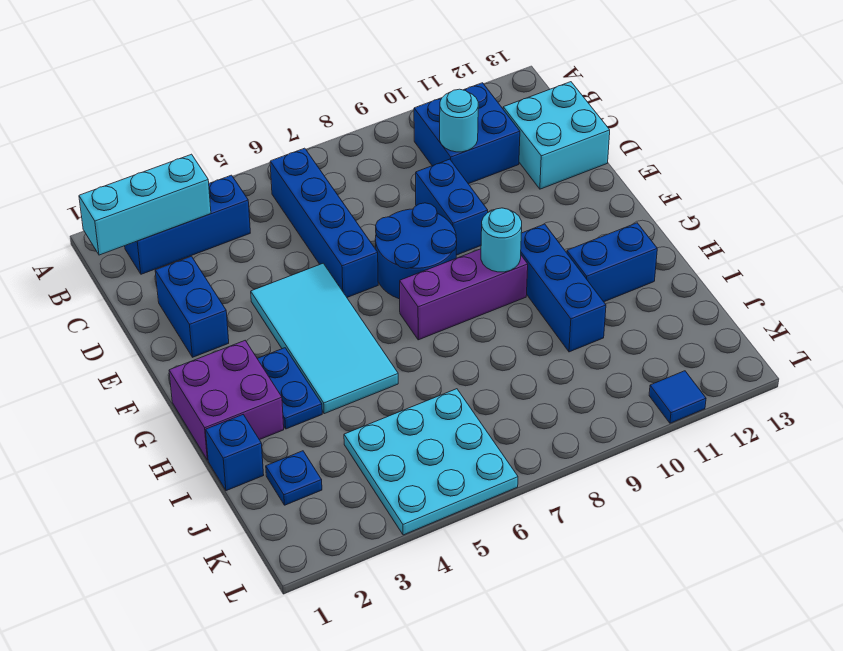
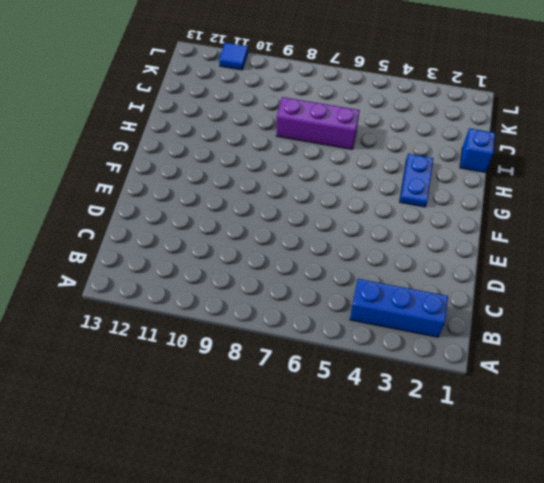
purple 1x3 brick [276,97,360,149] -> purple 1x3 brick moved to [400,249,528,340]
none -> blue 1x4 brick [270,148,378,297]
none -> blue 2x2 brick [414,83,520,184]
none -> cyan 2x2 brick [503,82,610,189]

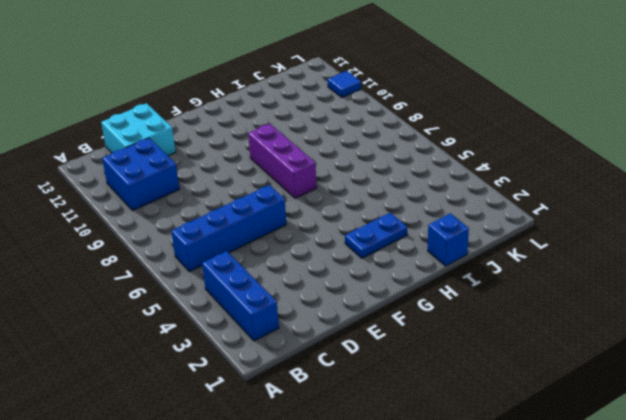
none -> blue 1x2 brick [155,256,229,357]
none -> blue 1x2 brick [416,159,488,255]
none -> cyan 2x4 tile [251,263,398,414]

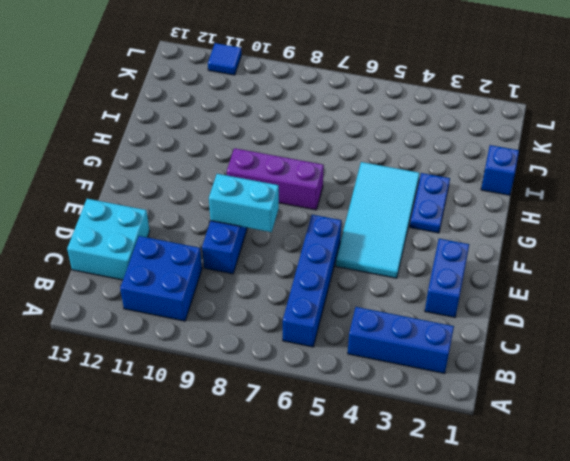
cyan 1x2 brick [209,174,279,232] -> none
none -> blue 2x2 round brick [375,203,457,299]
none -> purple 2x2 brick [169,341,284,460]
none -> blue 1x3 brick [521,224,606,352]

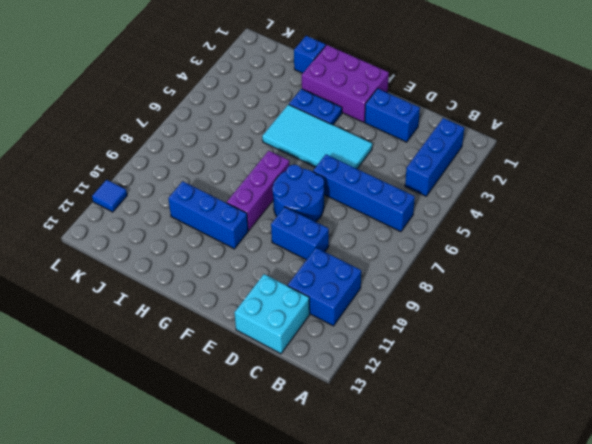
purple 2x3 brick [302,45,389,122] -> purple 2x2 brick [169,341,284,460]
none -> blue 1x2 brick [567,223,657,302]
none -> blue 1x1 plate [266,451,322,505]
none -> cyan 3x3 plate [344,389,518,535]

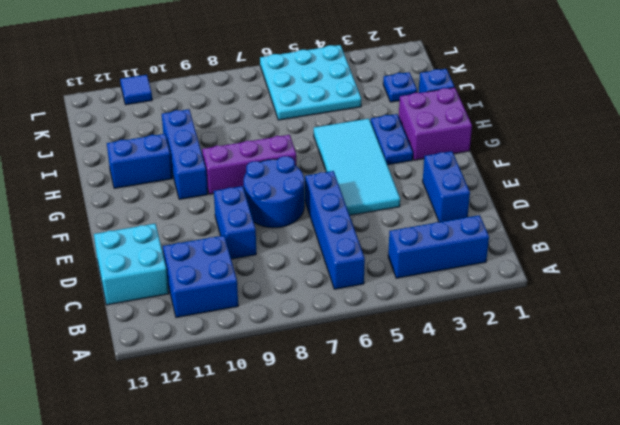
none -> cyan 1x3 brick [79,154,211,255]
none -> cyan 1x1 round brick [440,89,478,152]
none -> cyan 1x1 round brick [481,208,522,272]

